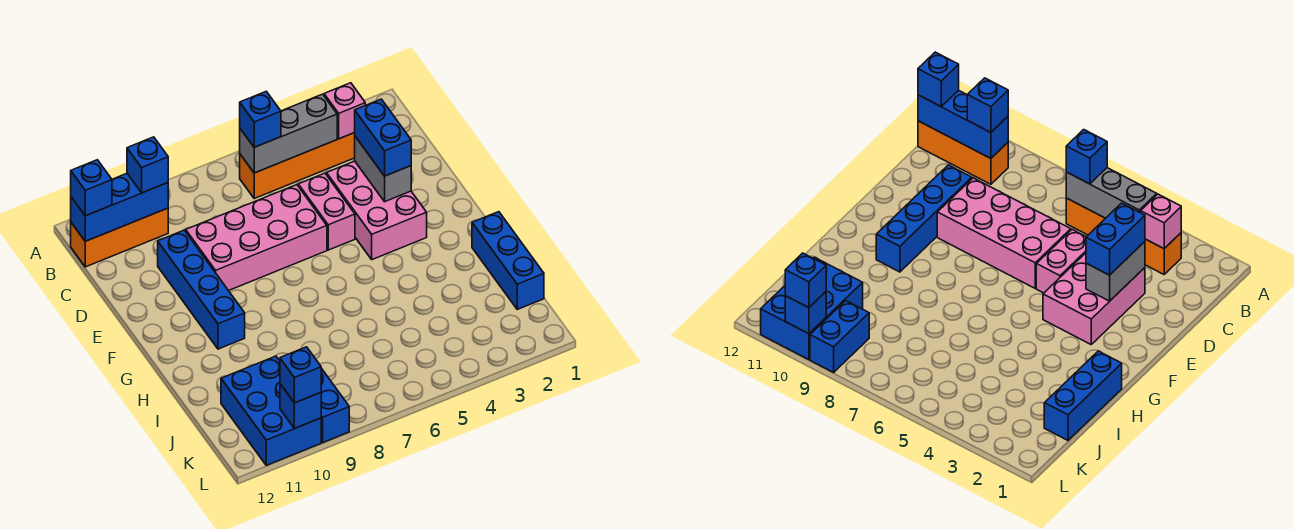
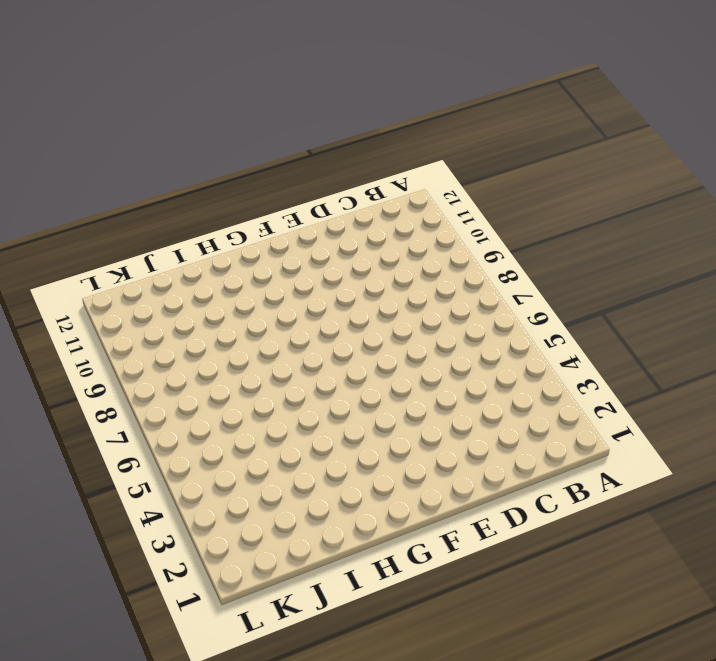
none -> orange 1x4 brick [240,133,355,198]
none -> orange 1x3 brick [71,208,168,267]
none -> pink 2x3 brick [327,161,427,260]

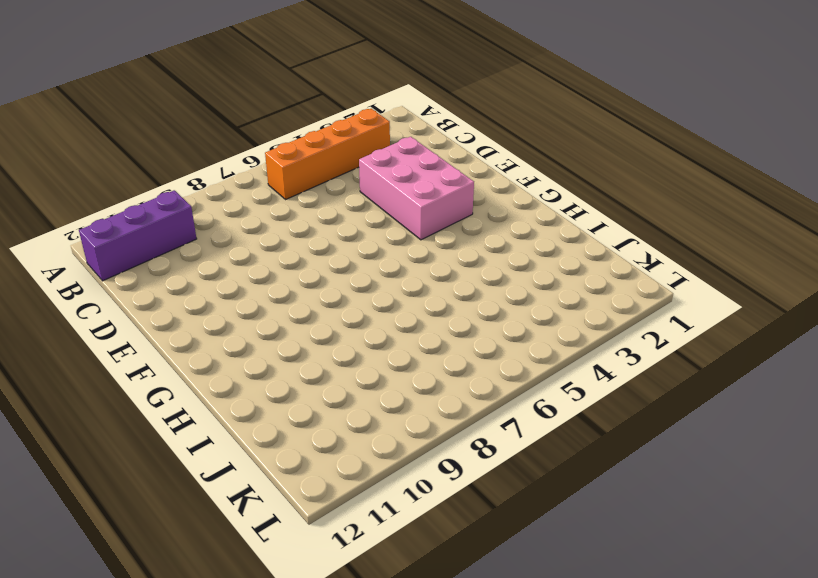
purple 1x3 brick [79,190,197,281] -> orange 1x3 brick [71,208,168,267]
none -> pink 1x2 brick [298,173,355,250]
none -> pink 2x4 brick [186,185,327,291]
none -> blue 1x4 brick [158,230,245,349]

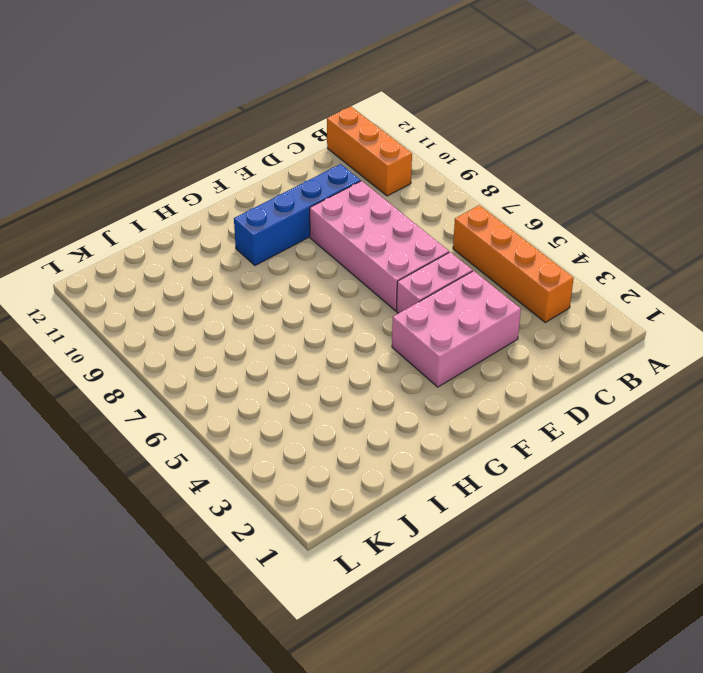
none -> blue 1x3 brick [472,212,544,309]
none -> blue 2x3 brick [221,356,321,465]
none -> blue 1x2 brick [321,368,349,442]

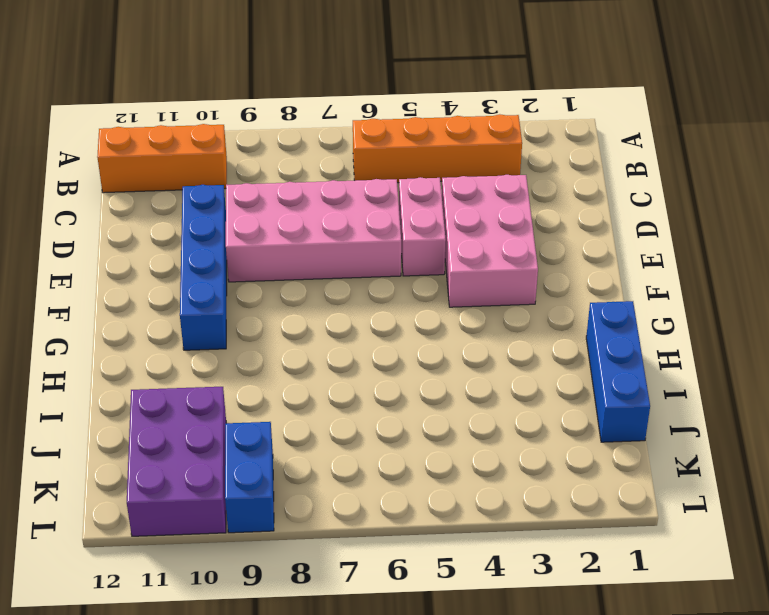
purple 2x3 brick [127,387,226,536] -> blue 2x3 brick [221,356,321,465]
none -> pink 1x1 brick [324,83,365,139]
none -> grey 1x3 brick [240,94,337,173]
none -> blue 1x3 brick [71,174,168,241]

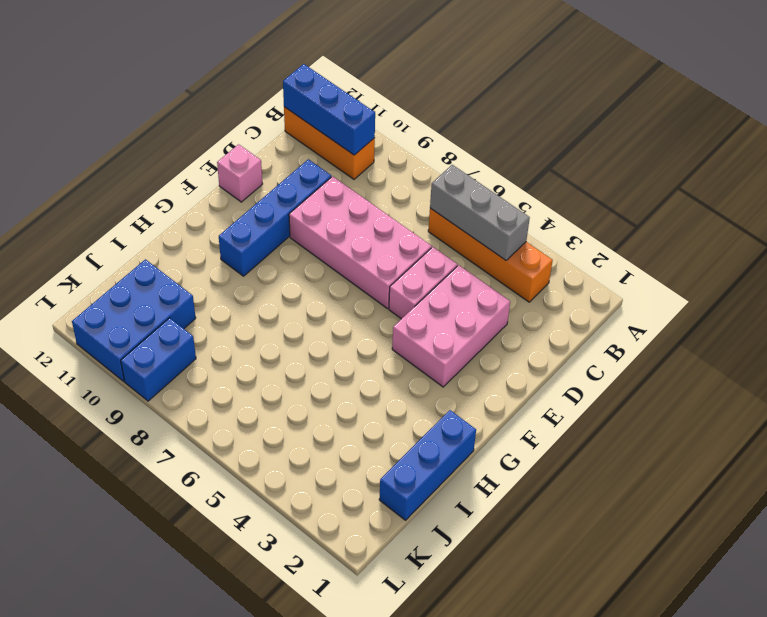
pink 1x1 brick [217,144,262,202] -> pink 1x1 brick moved to [324,83,365,139]
none -> grey 1x2 brick [355,137,411,202]
none -> blue 1x1 brick [280,384,321,429]
none -> blue 1x1 brick [240,91,281,147]

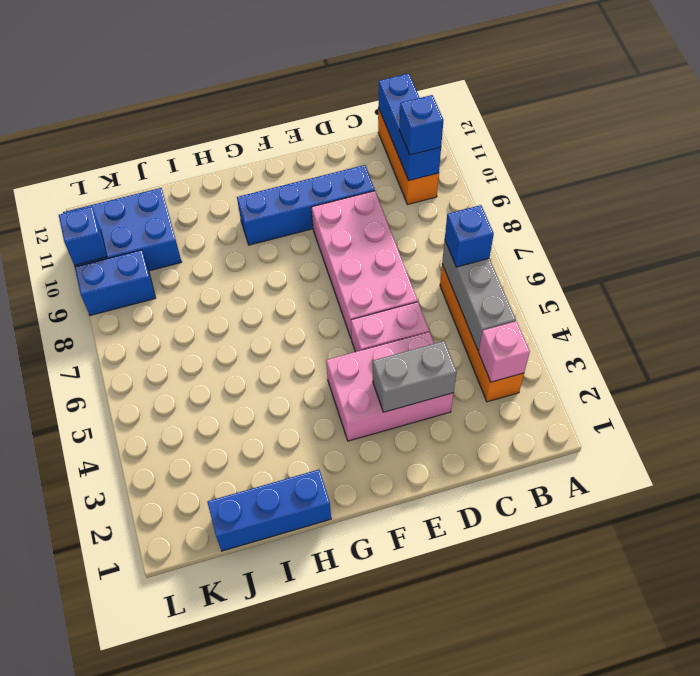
none -> blue 1x1 brick [71,160,112,216]
none -> blue 1x2 brick [354,99,411,176]
none -> blue 1x1 brick [280,347,321,403]

